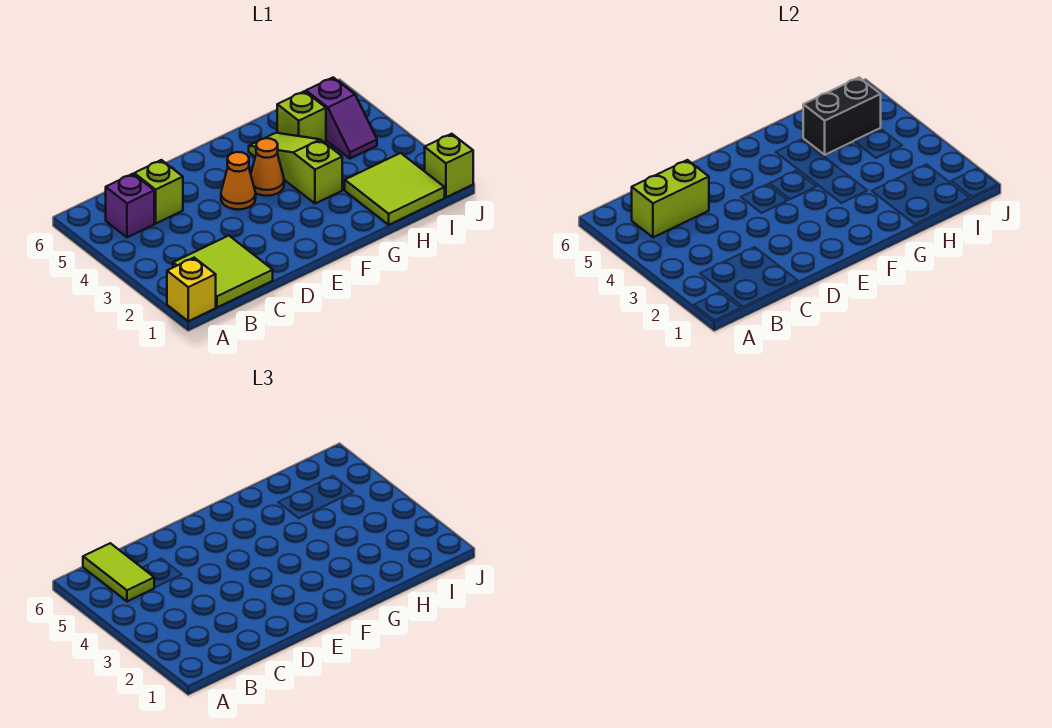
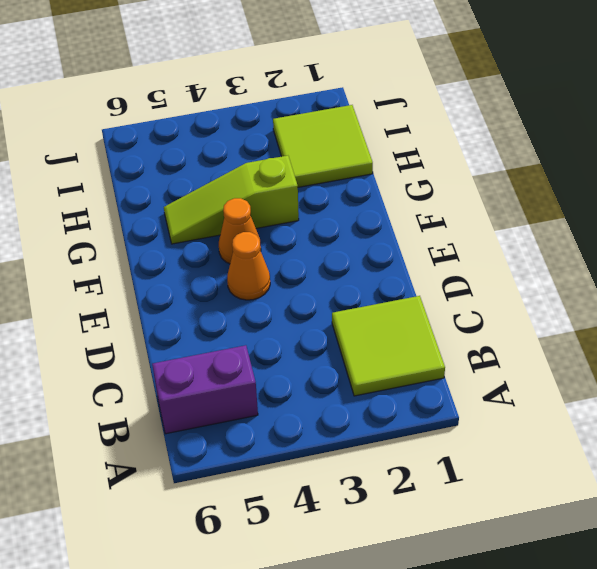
purple 1x2 brick [152,345,258,434] -> purple 1x1 brick [106,174,154,237]
none -> yellow 1x1 brick [167,258,216,321]
none -> lime 1x1 brick [134,160,183,223]
none -> lime 1x1 brick [277,91,326,143]

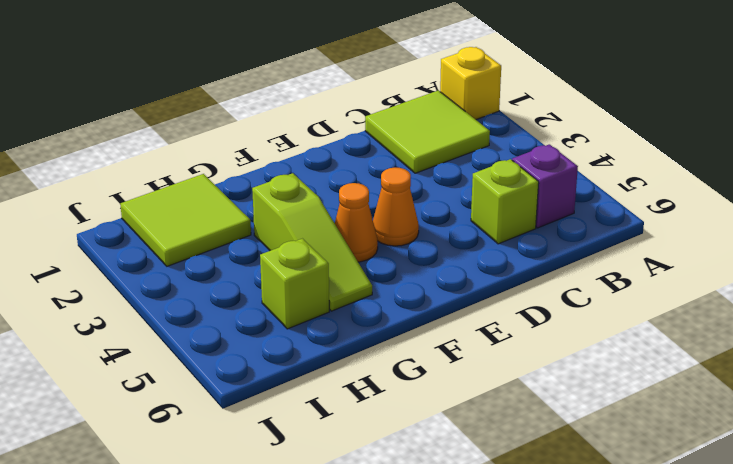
none -> purple 1x2 slope [306,78,377,159]
none -> lime 1x1 brick [425,134,473,197]
none -> lime 1x2 brick [632,160,709,237]

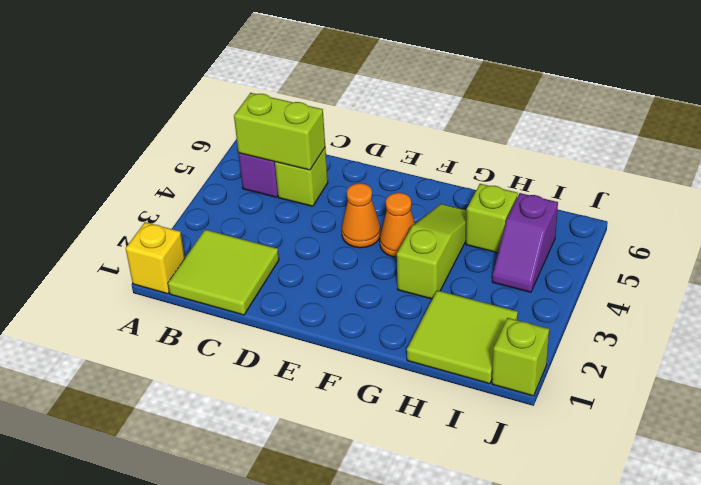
none -> black 1x2 brick [803,78,881,155]
none -> lime 1x2 tile [83,543,154,601]

